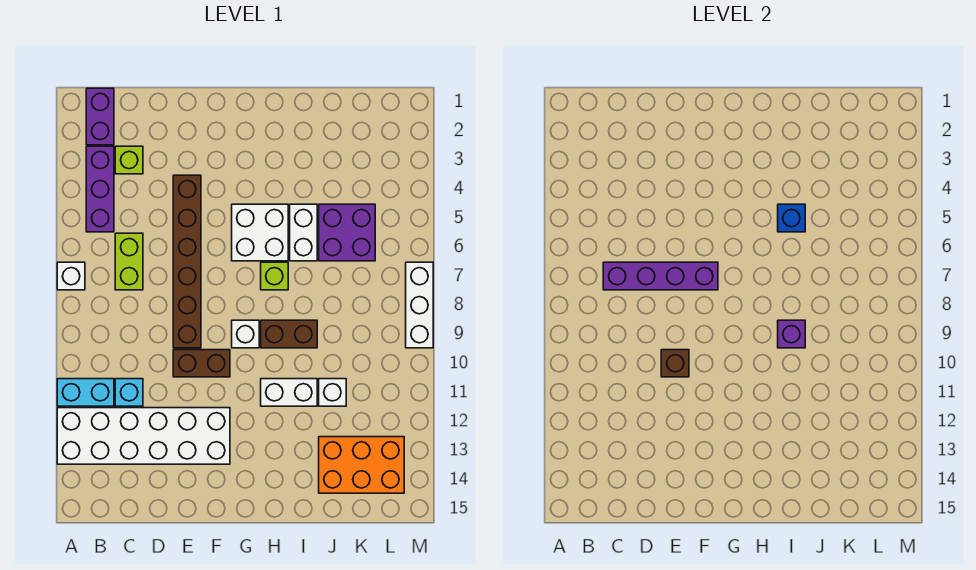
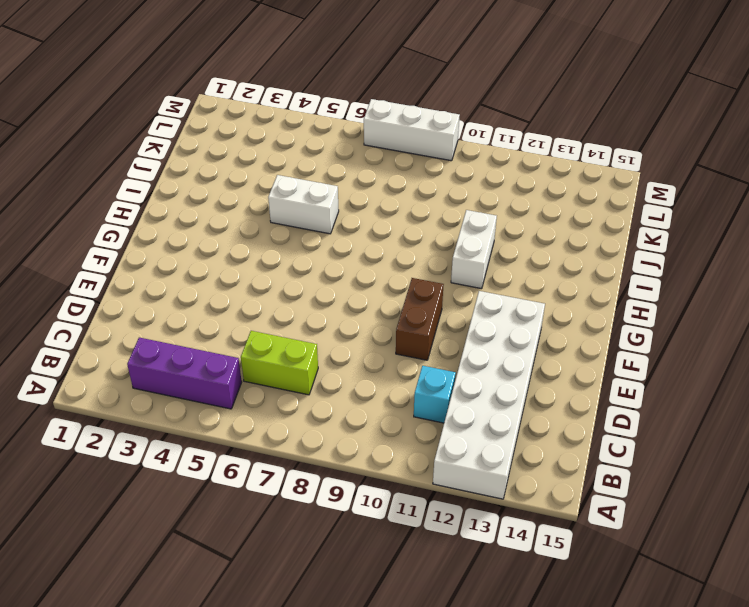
none -> white 1x1 brick [57,262,85,290]
none -> cyan 1x2 brick [57,379,114,406]
none -> purple 1x2 brick [86,88,114,145]

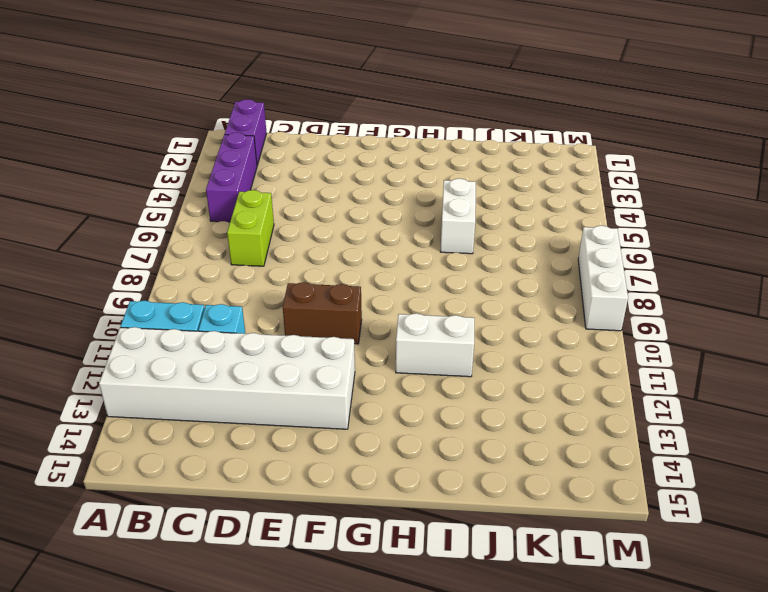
none -> white 1x1 brick [57,262,85,290]
none -> lime 1x1 brick [115,146,143,174]
none -> brown 1x6 brick [173,175,201,348]

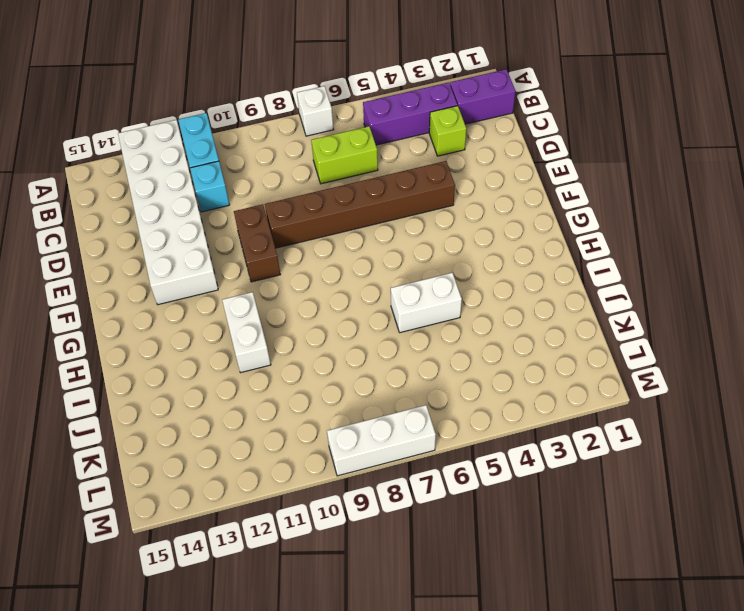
none -> white 2x2 brick [232,204,288,261]
none -> white 1x1 brick [232,320,259,348]
none -> lime 1x1 brick [261,262,288,290]

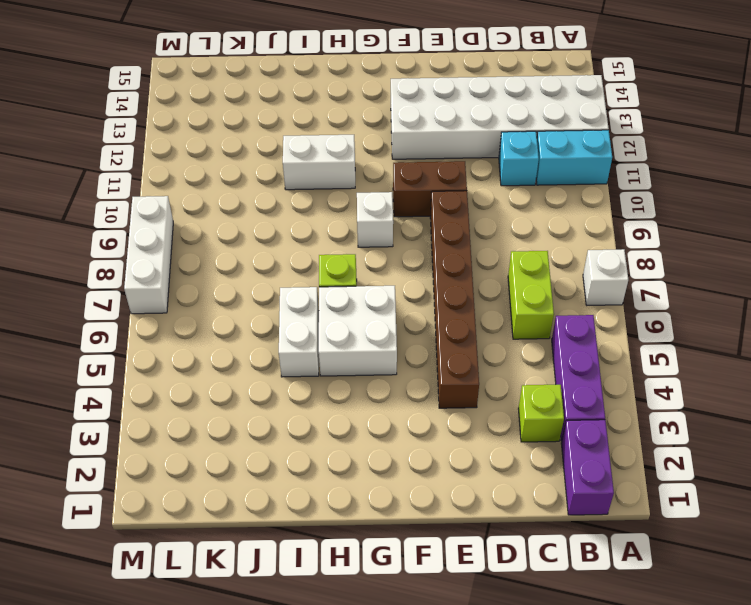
none -> brown 1x2 brick [261,320,317,348]
none -> purple 2x2 brick [319,204,375,261]
none -> white 1x1 brick [319,379,346,406]

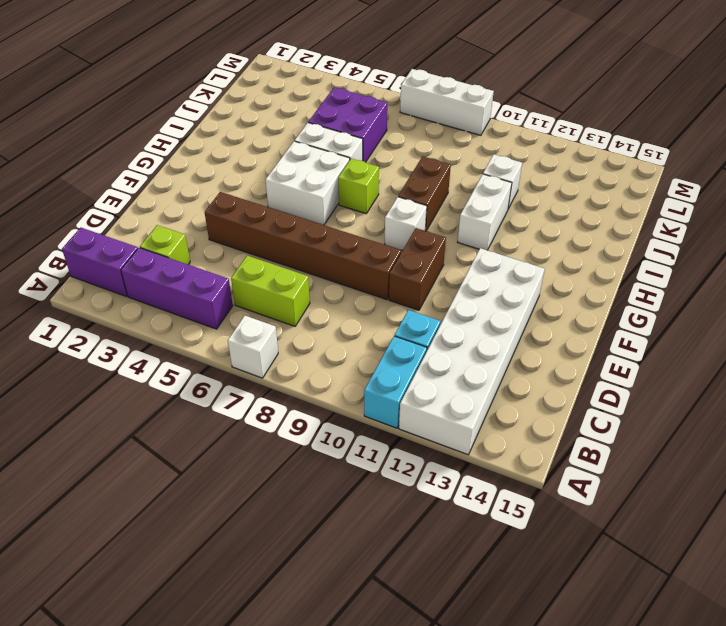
none -> orange 2x3 brick [319,437,404,493]
none -> purple 1x4 brick [603,262,718,290]
none -> brown 1x1 brick [661,350,689,377]

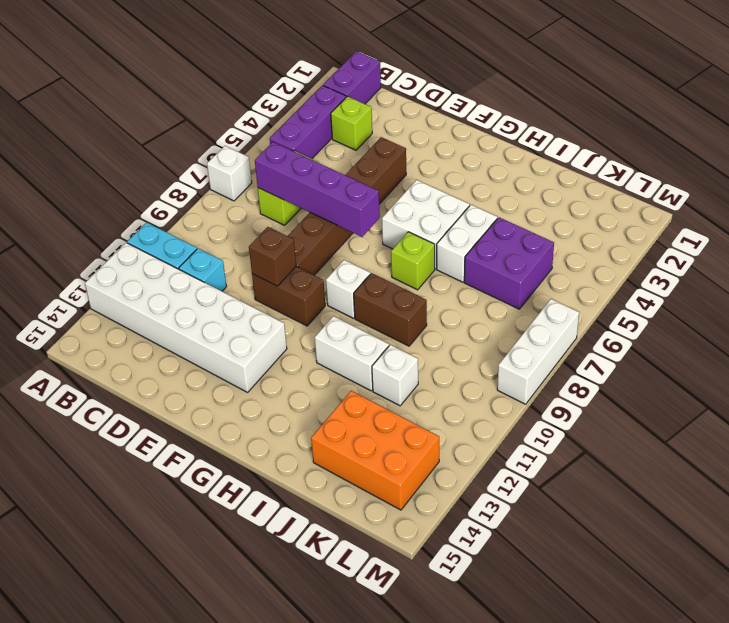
none -> blue 1x1 brick [778,204,805,232]
none -> purple 1x1 brick [778,320,805,348]

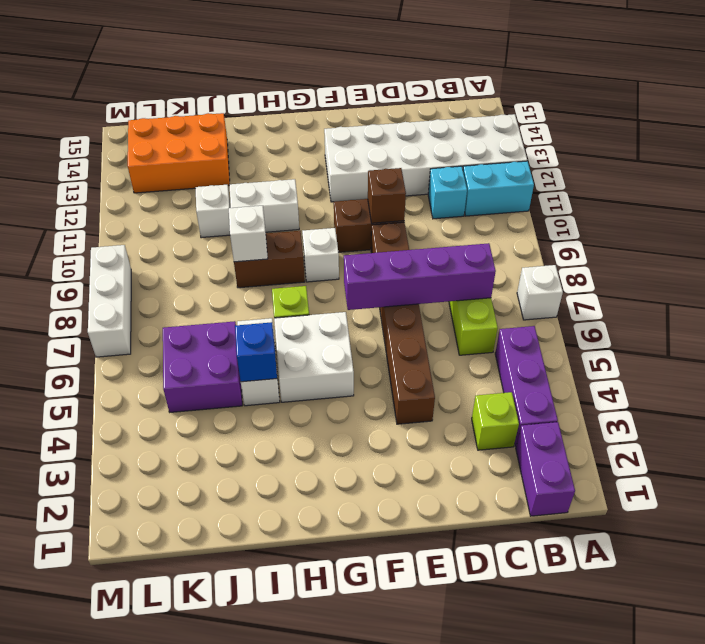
white 1x1 brick [229,206,268,262] -> purple 1x1 brick [778,320,805,348]

